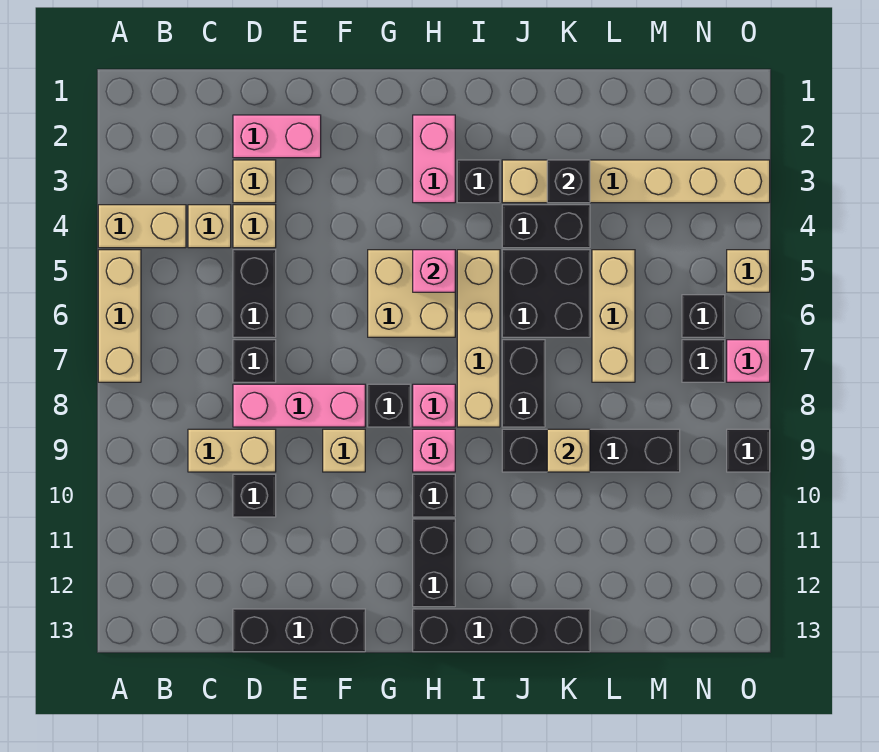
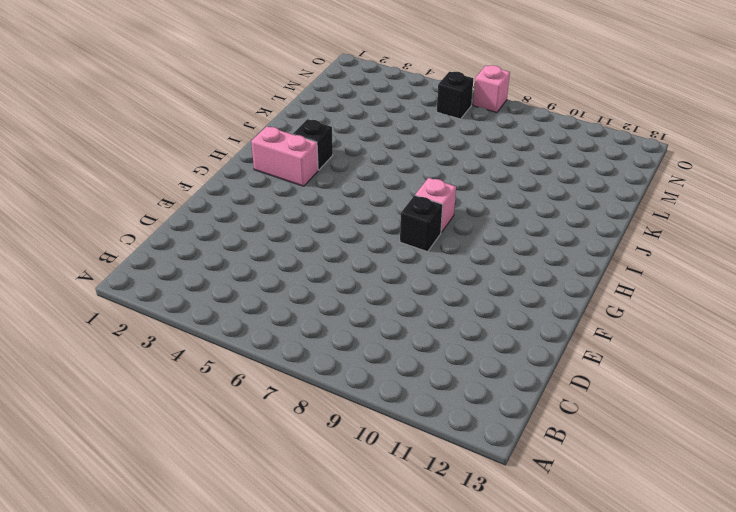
none -> tan 1x2 brick [98,205,186,248]
none -> tan 1x3 brick [98,250,141,382]
none -> tan 1x1 brick [188,205,231,248]
none -> tan 1x2 brick [188,429,276,472]

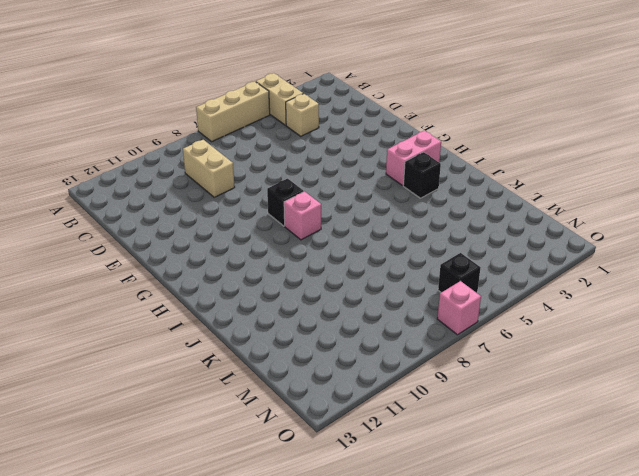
none -> pink 1x2 brick [233,115,321,158]
none -> tan 1x1 brick [233,160,276,203]
none -> tan 1x1 brick [233,205,276,248]
none -> black 1x2 brick [233,250,276,337]

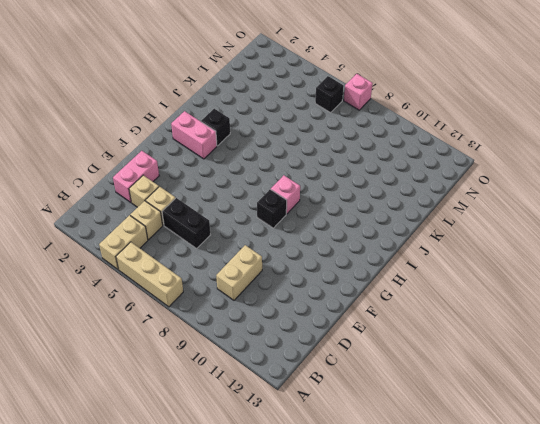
none -> black 1x1 brick [233,340,276,382]
none -> pink 1x3 brick [233,384,365,427]
none -> black 1x1 brick [233,474,276,517]
none -> black 1x3 brick [233,609,365,652]

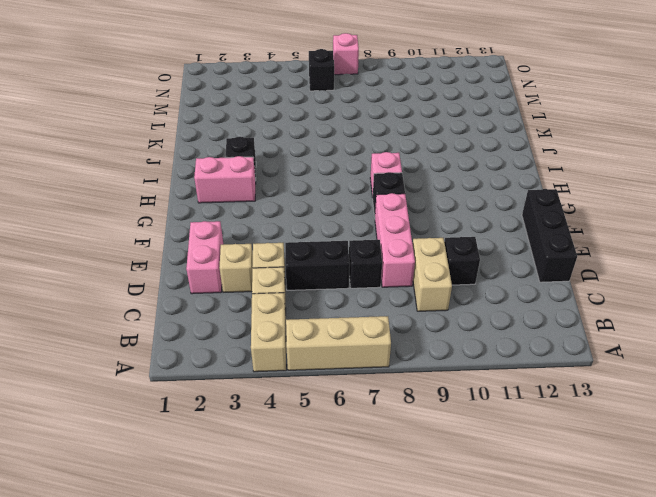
none -> tan 1x1 brick [323,429,365,472]
none -> tan 2x2 brick [368,250,455,337]
none -> pink 1x1 brick [413,429,455,472]
none -> black 1x1 brick [413,474,455,517]

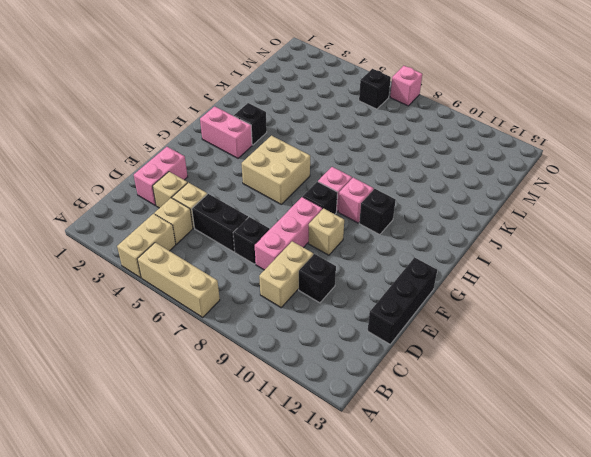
none -> black 1x2 brick [413,519,455,607]
none -> black 1x4 brick [413,609,590,652]
none -> tan 1x4 brick [457,250,500,427]
none -> tan 1x6 brick [502,160,770,203]

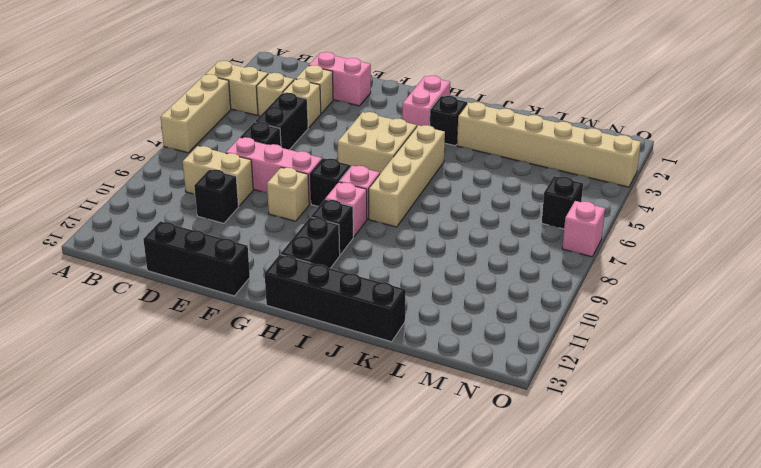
none -> black 1x2 brick [502,205,590,248]
none -> black 2x2 brick [502,250,590,337]
none -> black 1x2 brick [502,340,545,427]
none -> black 1x4 brick [502,429,680,472]

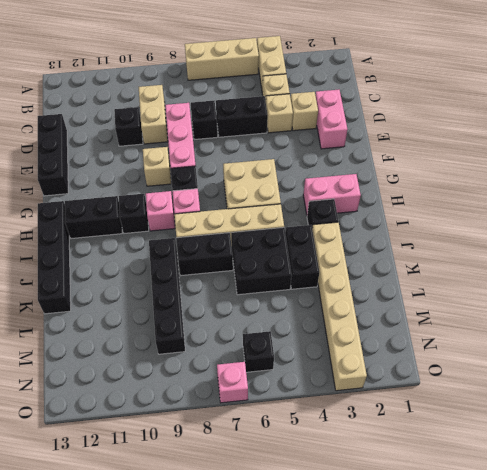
none -> tan 1x3 brick [592,250,635,382]
none -> black 1x1 brick [682,340,725,382]
none -> tan 1x1 brick [727,250,770,292]
none -> black 1x1 brick [727,429,770,472]

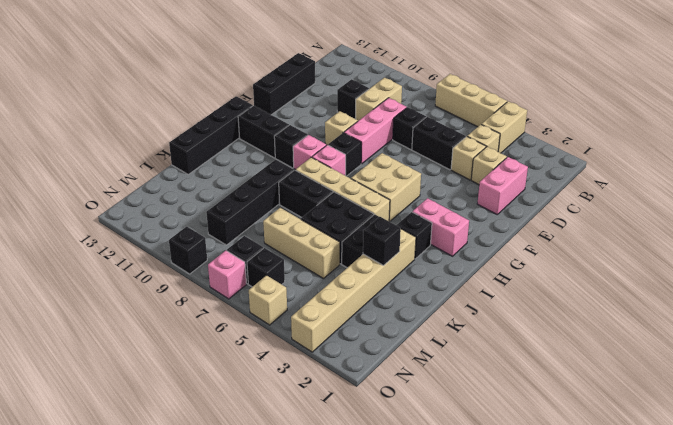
none -> pink 1x1 brick [413,250,455,292]
none -> tan 1x1 brick [547,429,590,472]

